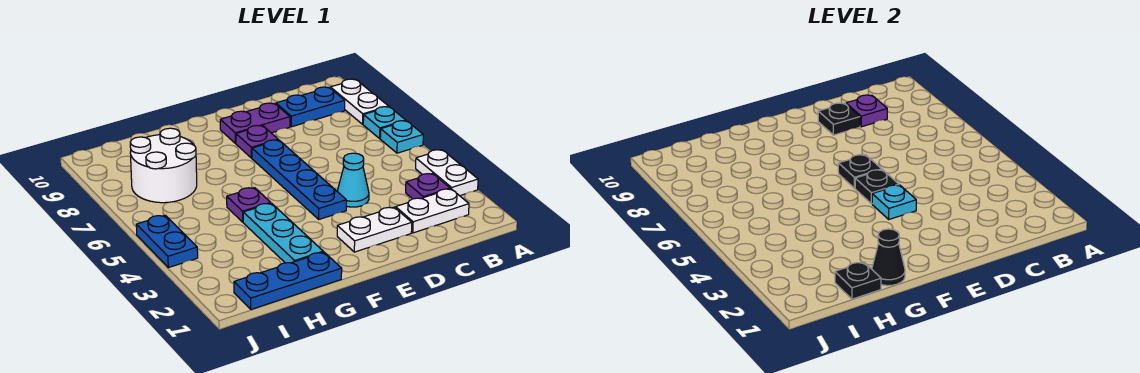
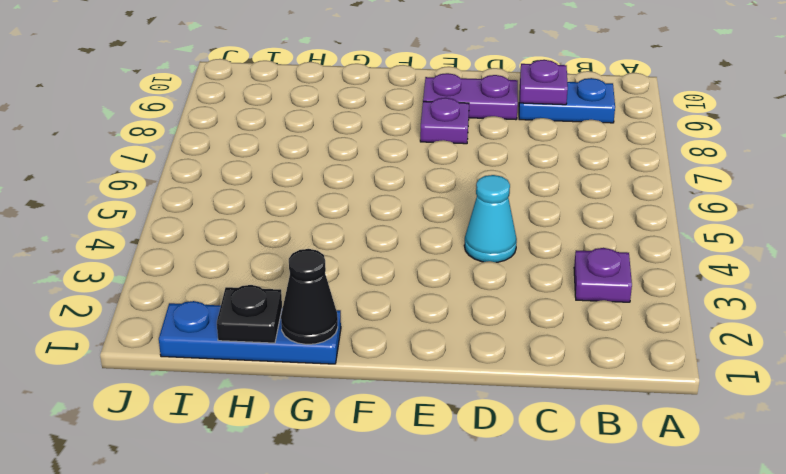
none -> white 1x2 plate [416,150,478,196]
none -> cyan 1x1 plate [380,121,423,153]
none -> cyan 1x1 plate [363,107,406,138]

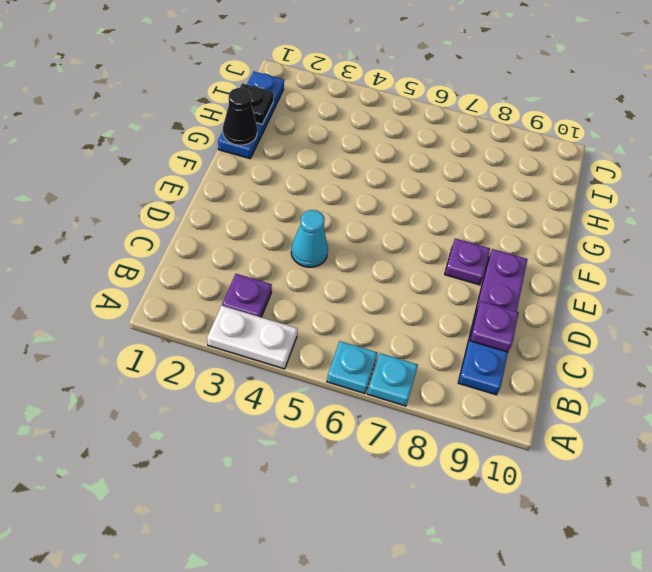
none -> white 1x2 plate [330,79,389,124]
none -> white 1x2 plate [396,189,469,233]
none -> white 1x2 plate [337,207,412,252]

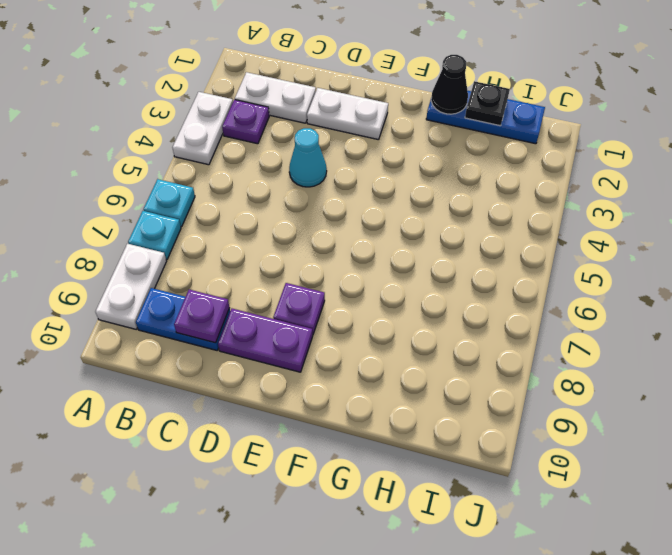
none -> blue 1x4 plate [252,140,346,219]
none -> cyan 1x3 plate [243,203,323,263]
none -> purple 1x1 plate [227,188,270,222]

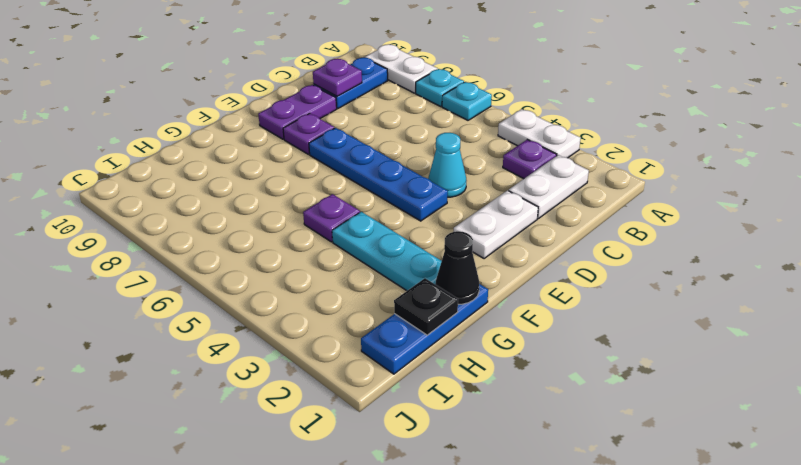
none -> white 2x2 round brick [130,128,197,203]
none -> blue 1x2 plate [136,215,198,268]
none -> black 1x1 plate [818,103,860,135]

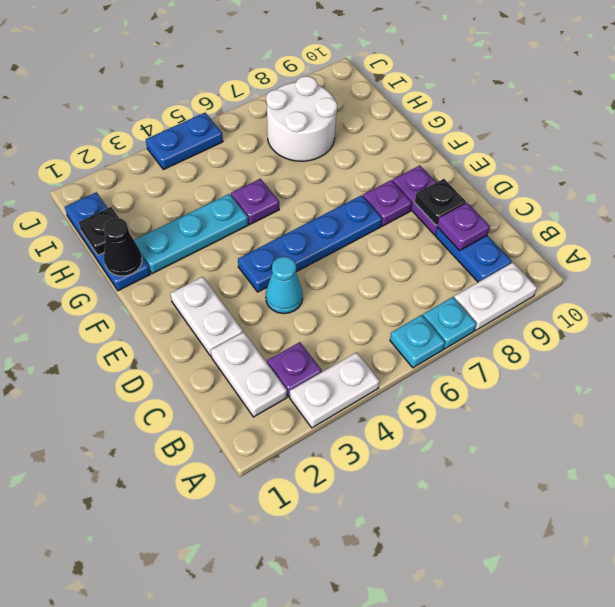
none -> cyan 1x1 plate [872,185,916,219]
none -> black 1x1 plate [855,170,899,204]
none -> black 1x1 plate [838,155,882,188]

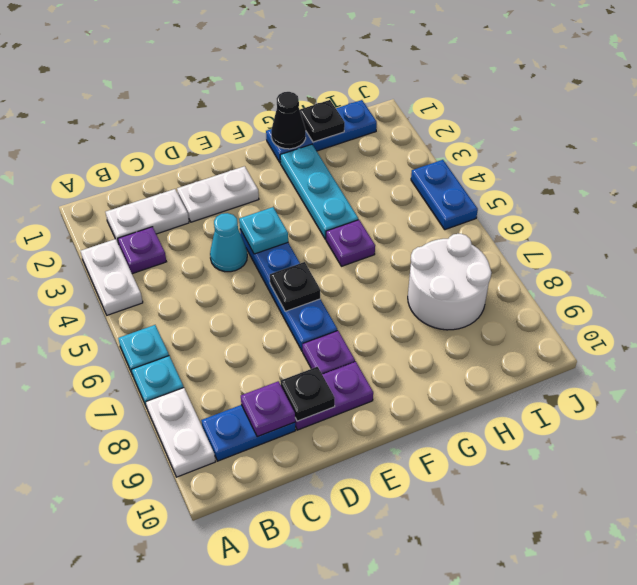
none -> black 1x1 plate [855,170,899,204]

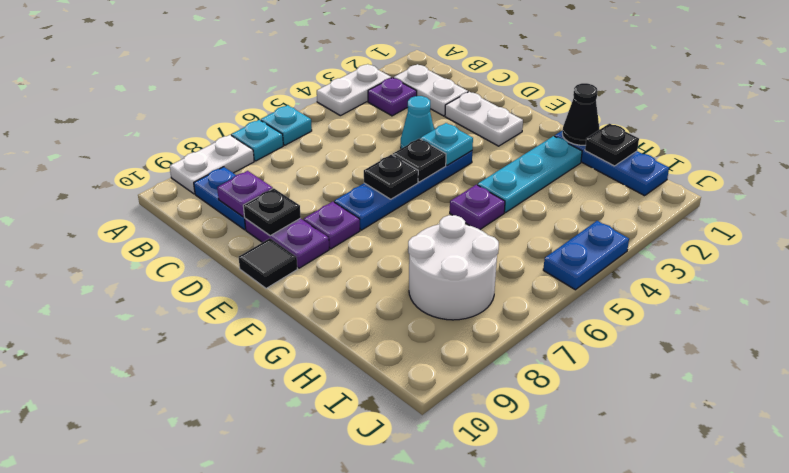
black 1x1 tile [238,238,297,288] -> none

